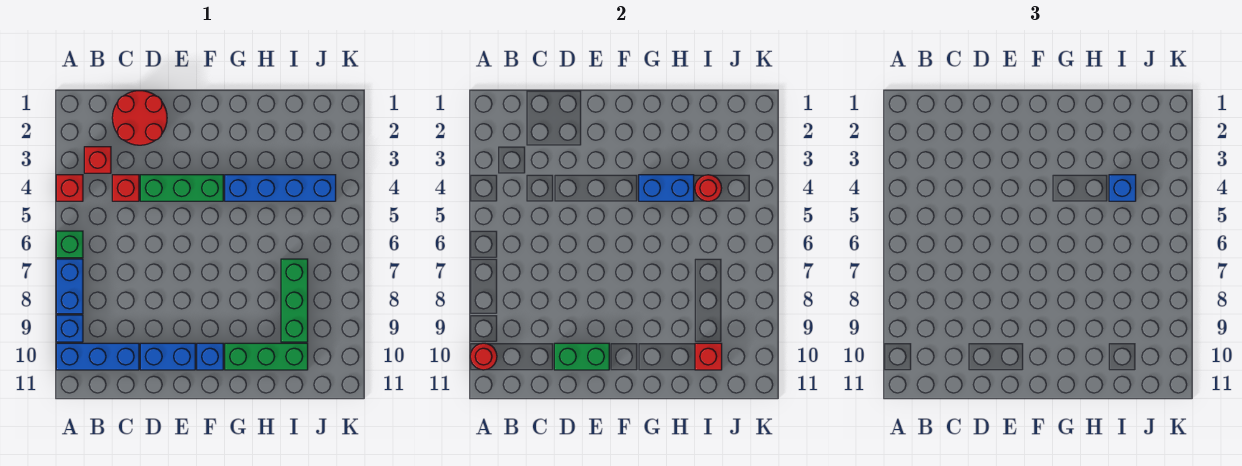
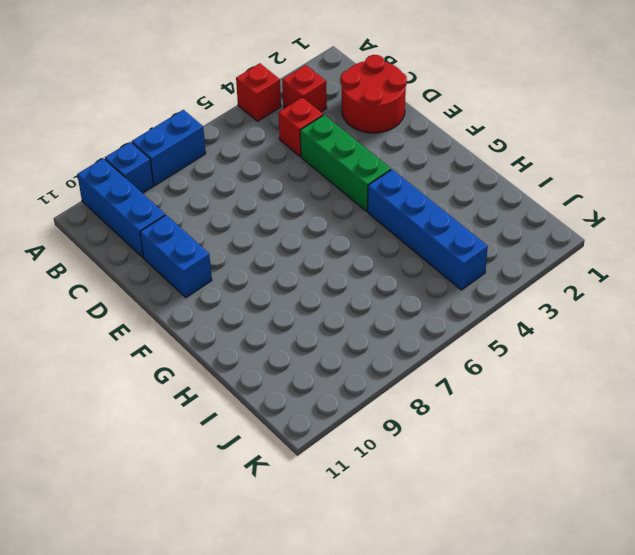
none -> green 1x1 brick [56,231,83,258]
none -> blue 1x1 brick [197,343,223,370]
none -> green 1x3 brick [225,343,308,370]

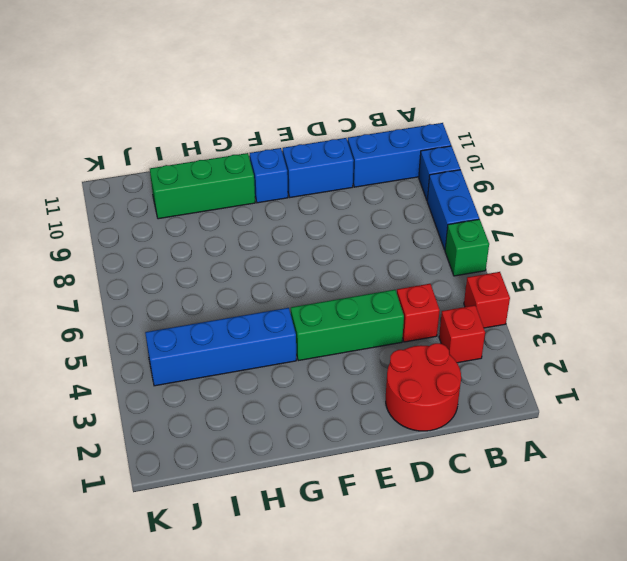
none -> green 1x3 brick [281,259,308,342]
none -> red 1x1 round brick [470,343,497,370]
none -> green 1x2 brick [554,343,609,370]

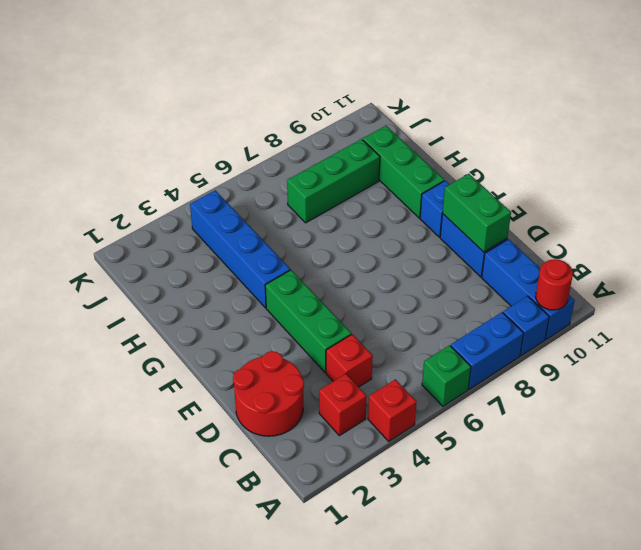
none -> blue 1x2 brick [639,175,694,201]
none -> red 1x1 round brick [695,175,722,201]
none -> red 1x1 brick [695,343,722,370]

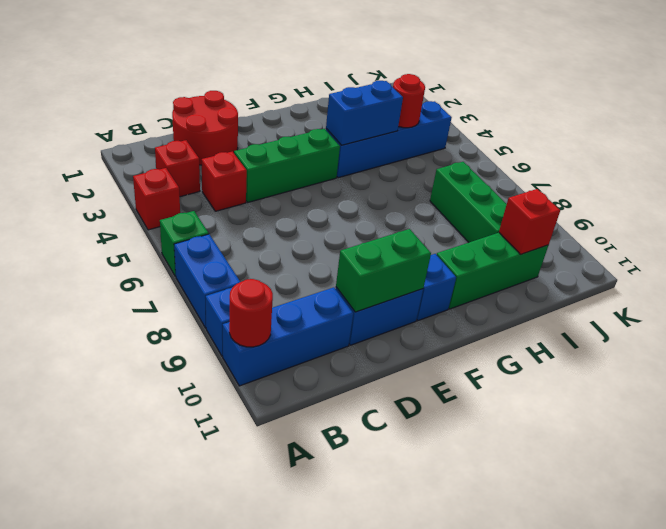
none -> blue 1x1 brick [1109,175,1136,201]

